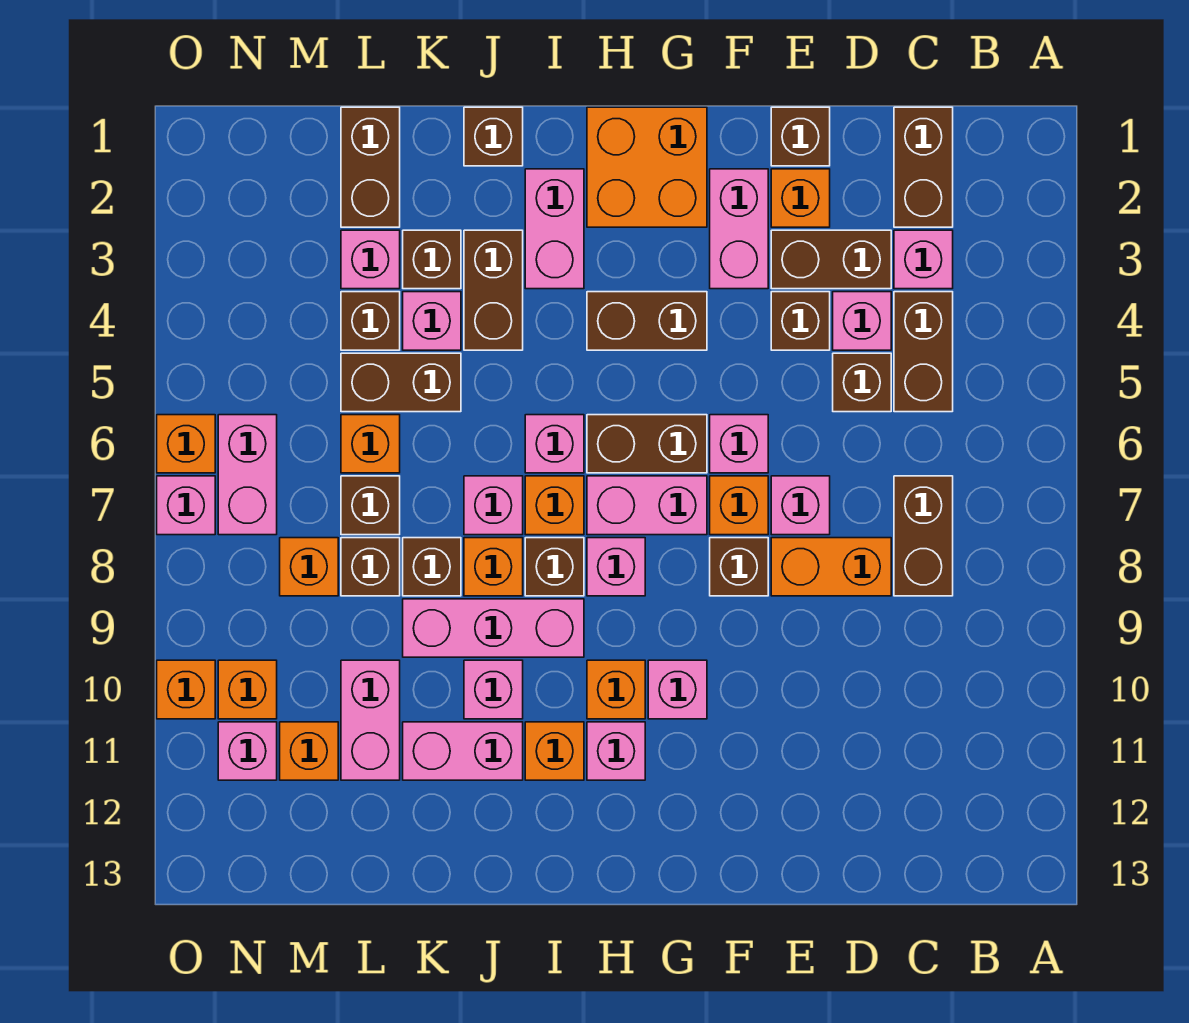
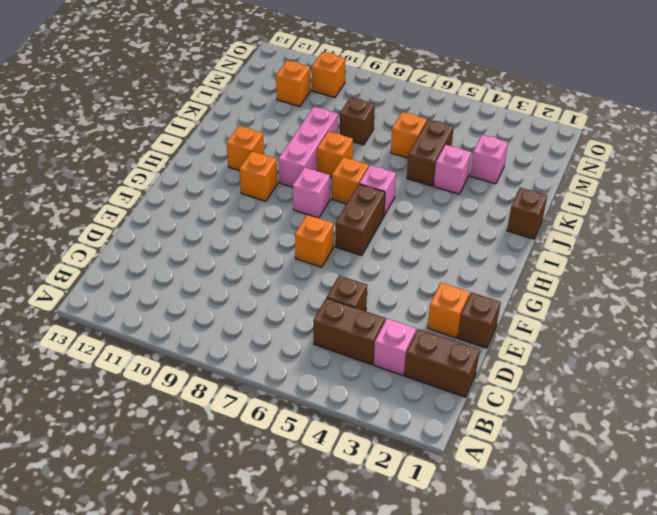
none -> brown 1x2 brick [894,476,953,596]
none -> brown 1x2 brick [771,230,891,289]
none -> pink 1x1 brick [833,292,891,350]
none -> orange 1x2 brick [771,538,891,596]

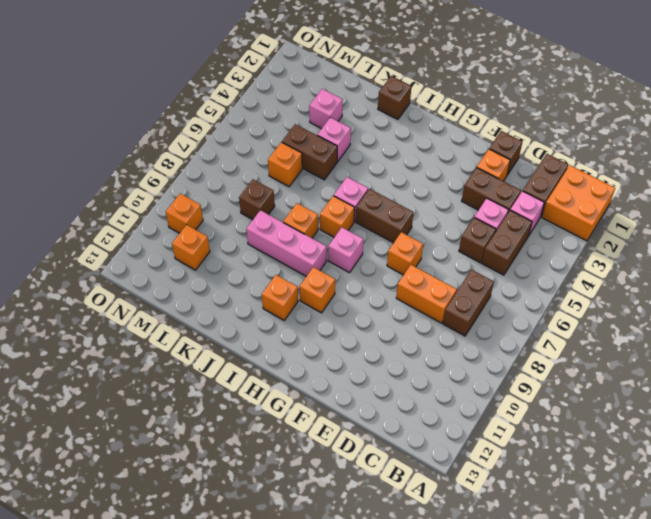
orange 2x2 brick [542,165,615,241] -> orange 2x2 brick moved to [587,107,707,227]
none -> brown 1x1 brick [771,292,830,350]
none -> pink 1x1 brick [771,476,830,535]
none -> pink 1x2 brick [710,169,768,289]
none -> pink 1x1 brick [710,415,768,473]

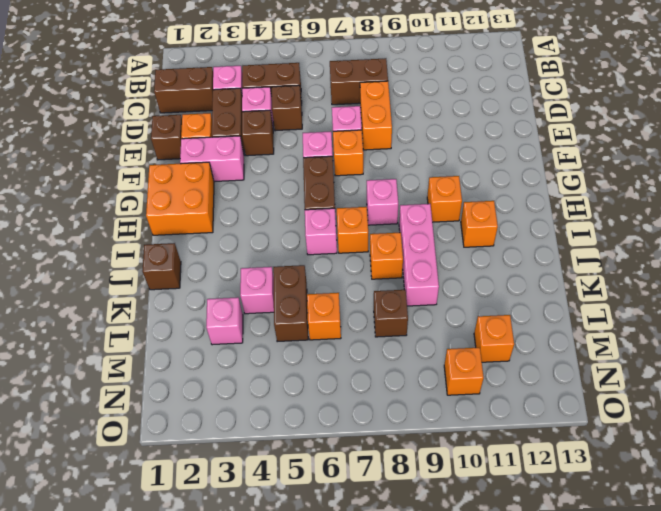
none -> brown 1x1 brick [710,538,768,596]
none -> brown 1x2 brick [587,292,707,350]
none -> pink 1x2 brick [587,476,707,535]
none -> pink 1x1 brick [648,660,707,719]

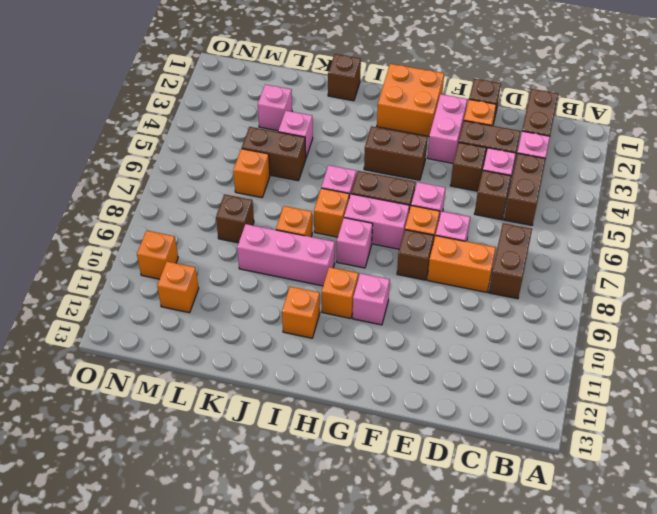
none -> pink 1x1 brick [587,722,645,780]
none -> pink 1x2 brick [525,169,584,289]
none -> brown 1x1 brick [525,538,584,596]
none -> brown 1x2 brick [464,230,523,350]

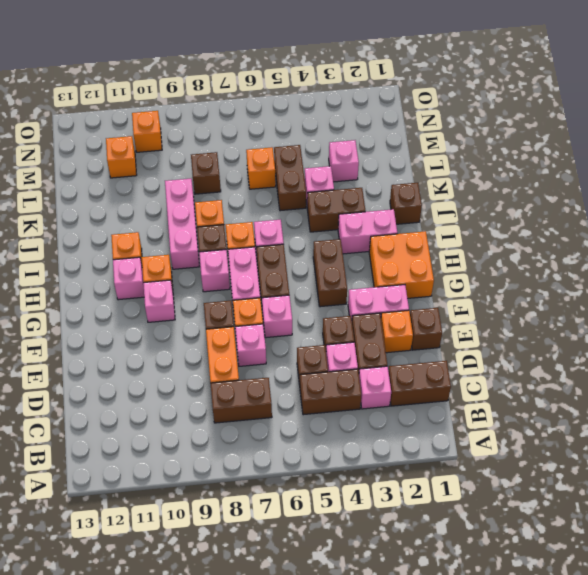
none -> pink 1x1 brick [464,476,523,535]
none -> pink 1x1 brick [464,660,523,719]
none -> pink 1x2 brick [403,722,523,780]
none -> brown 1x1 brick [403,230,461,289]

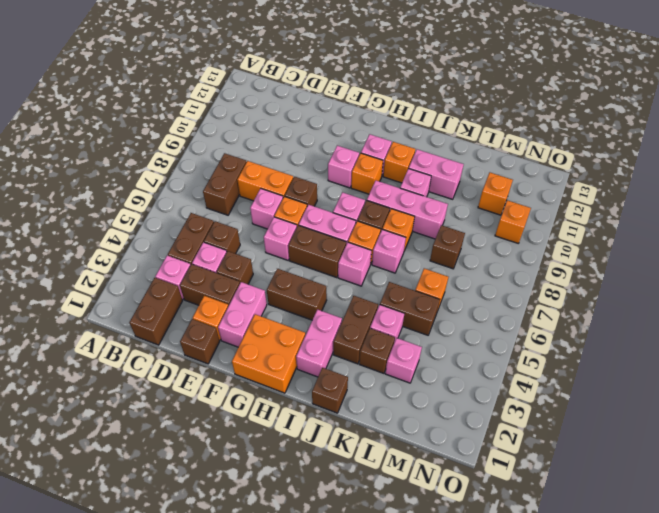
none -> brown 1x1 brick [403,538,461,596]
none -> brown 1x2 brick [341,107,400,227]
none -> brown 1x1 brick [341,292,400,350]
none -> brown 1x1 brick [341,476,400,535]

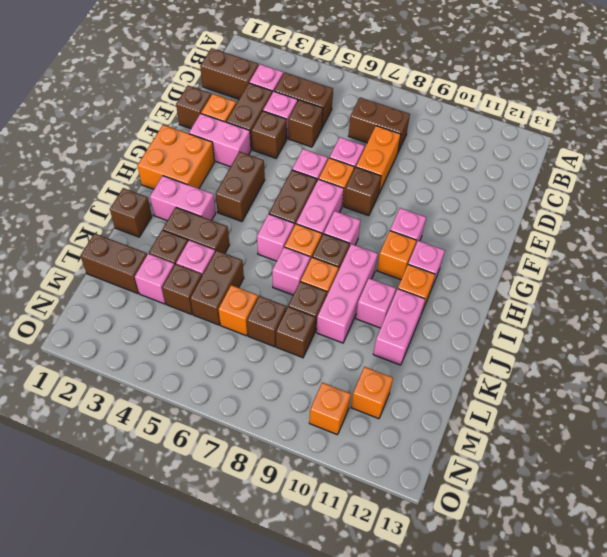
none -> pink 1x2 brick [341,660,400,780]
none -> orange 1x1 brick [280,538,338,596]
none -> pink 1x2 brick [218,415,277,535]
none -> pink 1x1 brick [218,722,277,780]

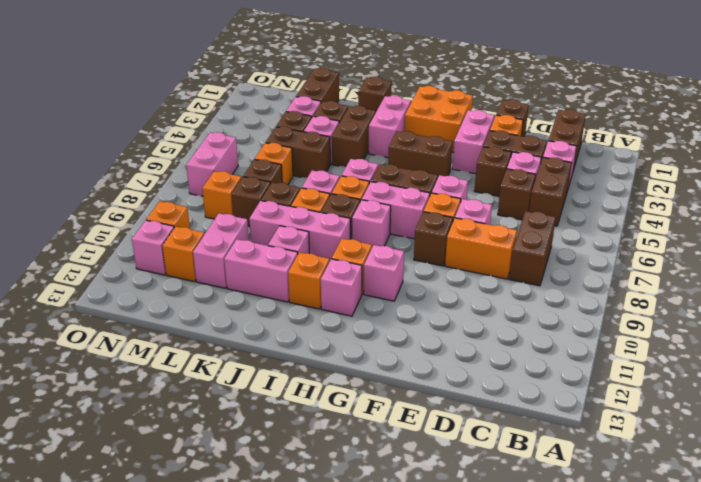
none -> orange 1x1 brick [157,415,215,473]
none -> pink 1x1 brick [157,476,215,535]
none -> orange 1x1 brick [157,660,215,719]

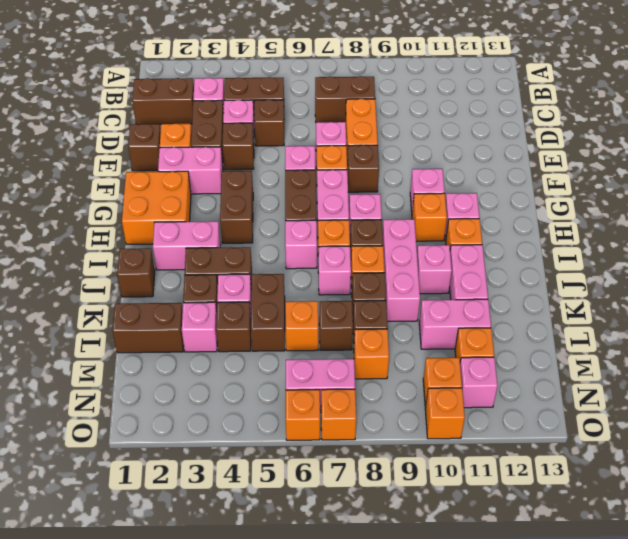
orange 1x1 brick [321,389,356,440] -> pink 1x1 brick [157,476,215,535]

